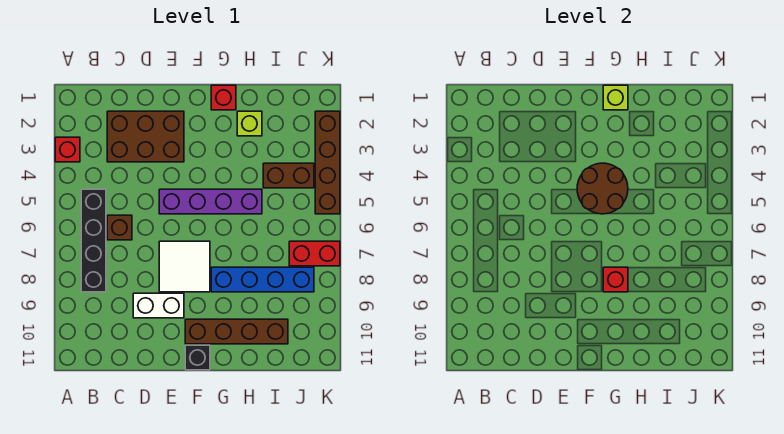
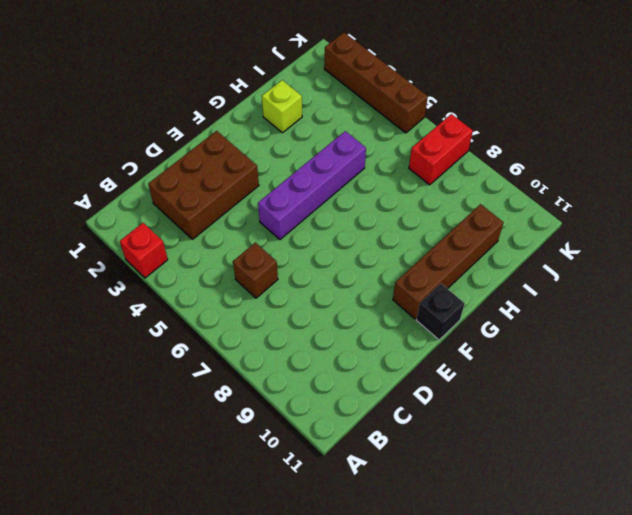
none -> black 1x4 brick [81,189,106,292]
none -> white 1x2 brick [133,293,184,318]
none -> white 2x2 tile [159,241,210,292]

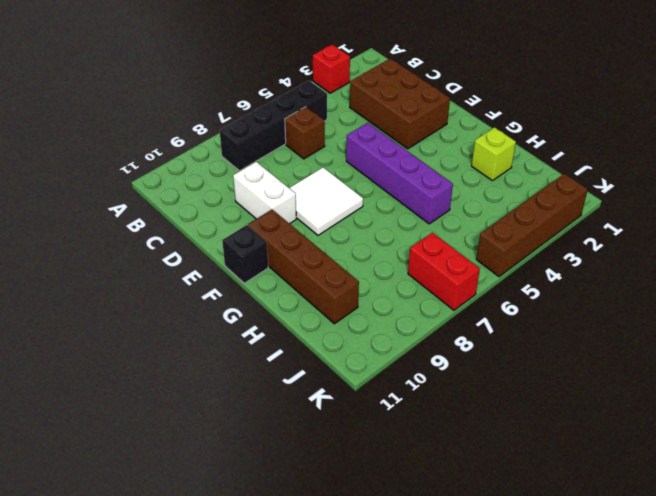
none -> red 1x1 brick [211,85,236,110]
none -> blue 1x4 brick [211,267,314,292]
none -> brown 1x2 brick [263,163,314,188]

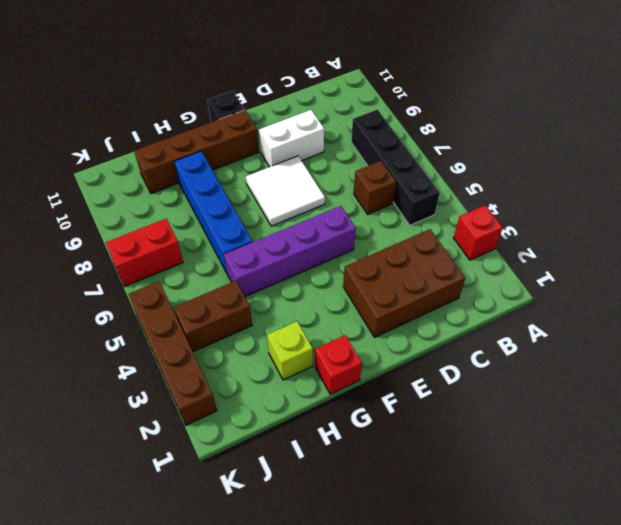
blue 1x4 brick [174,151,252,273] -> blue 1x4 brick turned to [211,267,314,292]
none -> brown 2x2 round brick [577,163,628,214]
none -> lime 1x1 brick [603,85,628,110]
none -> red 1x1 brick [603,267,628,292]

